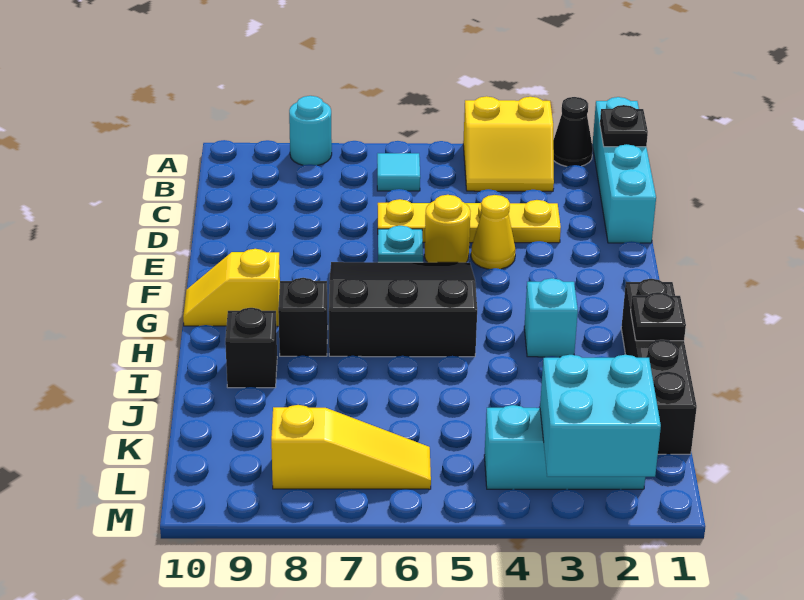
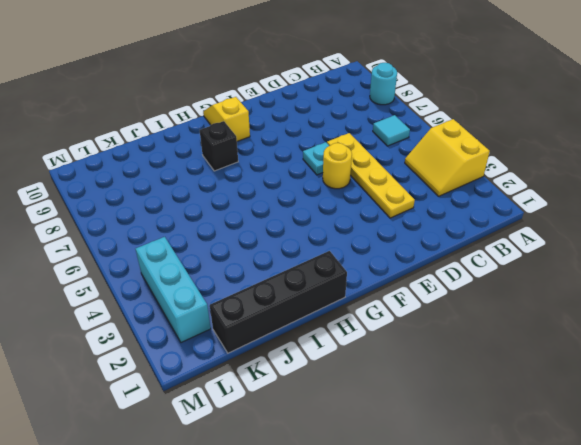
none -> cyan 1x4 brick [593,97,656,243]
none -> black 1x1 cone [553,97,593,166]
none -> yellow 1x1 cone [471,195,516,269]

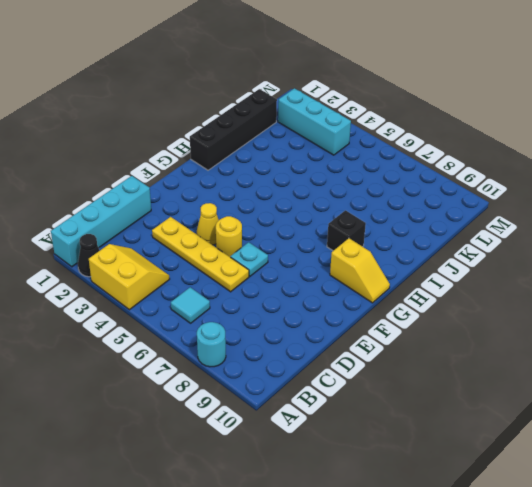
none -> black 3x3 slope [329,262,477,357]
none -> cyan 1x1 brick [524,278,578,357]
none -> black 1x1 brick [225,308,277,388]

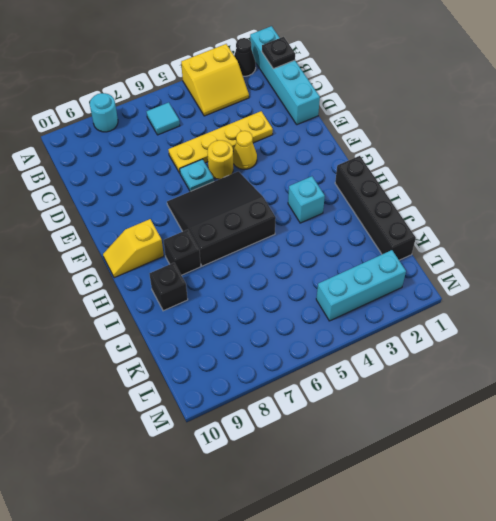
none -> yellow 1x3 slope [271,405,431,489]
none -> black 1x1 plate [631,292,686,341]
none -> cyan 2x2 brick [540,355,661,477]

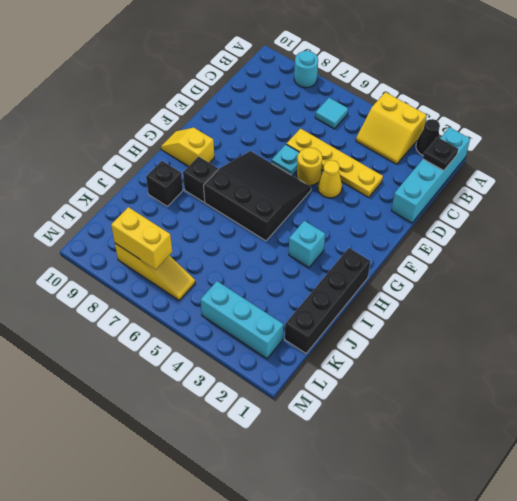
yellow 1x2 brick [111,207,172,269] -> none
none -> black 1x1 plate [631,292,686,341]
none -> cyan 2x2 brick [540,355,661,477]

